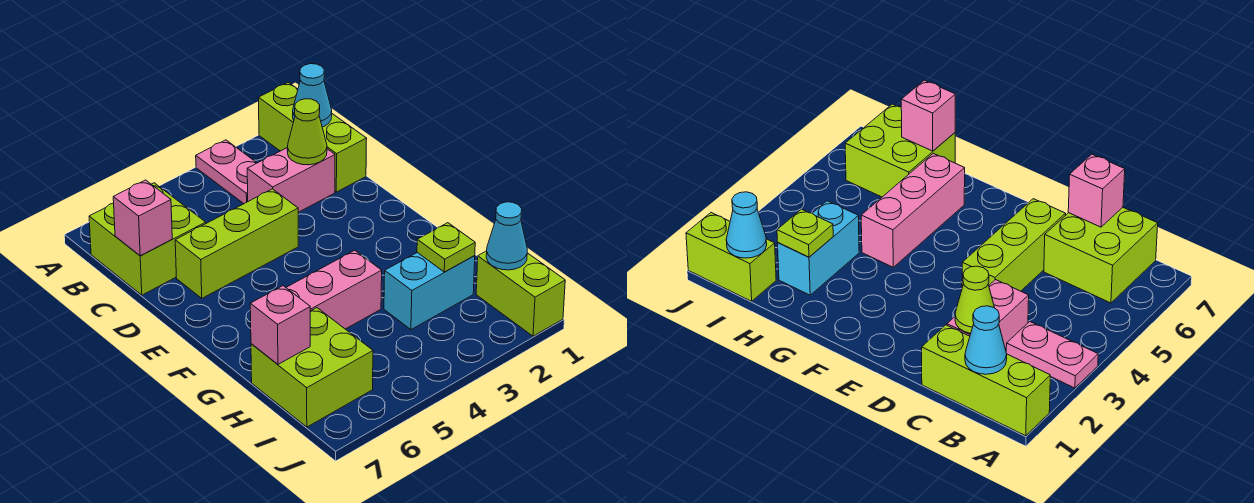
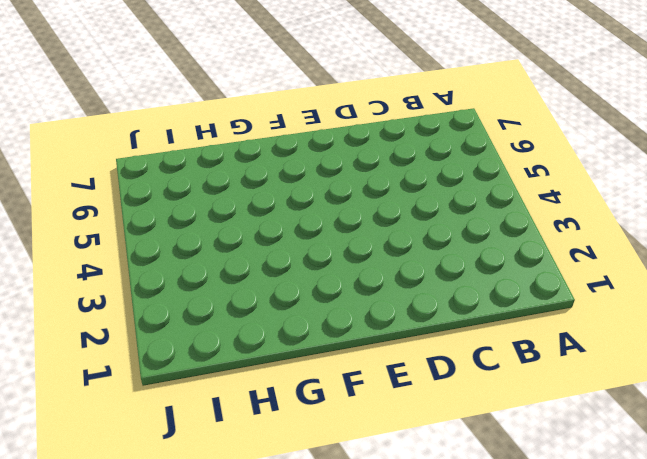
none -> lime 1x3 brick [259,82,367,192]
none -> pink 1x2 plate [196,140,257,204]
none -> lime 2x2 brick [89,183,206,295]

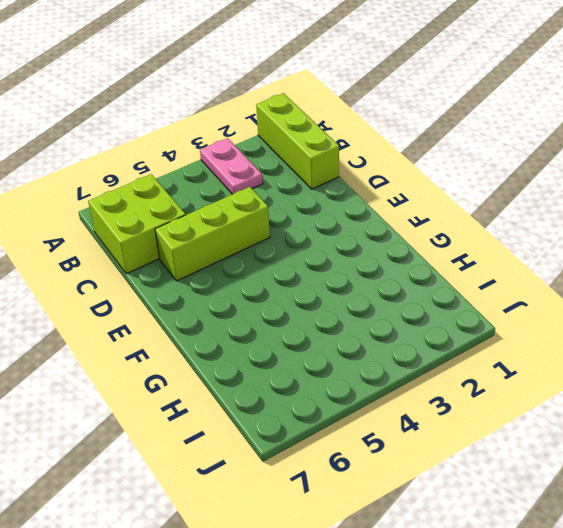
none -> pink 1x2 brick [247,148,335,212]
none -> pink 1x3 brick [286,250,382,329]
none -> cyan 1x2 brick [384,253,475,330]

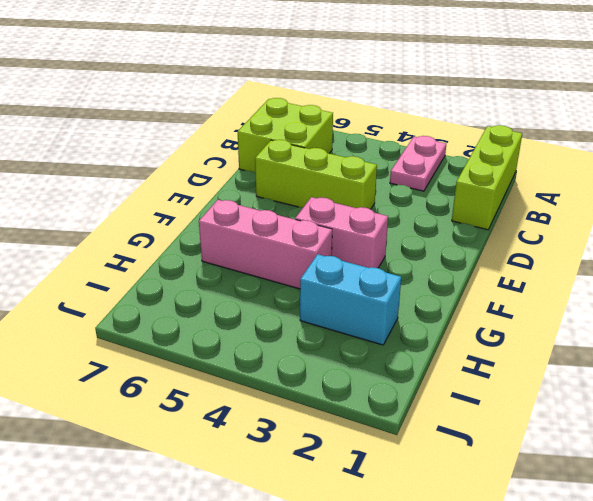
pink 1x2 brick [295,197,388,268] -> pink 1x2 brick moved to [247,148,335,212]
none -> lime 2x2 brick [251,308,373,427]
none -> lime 1x2 brick [476,251,565,336]
none -> cyan 1x1 cone [293,64,332,127]

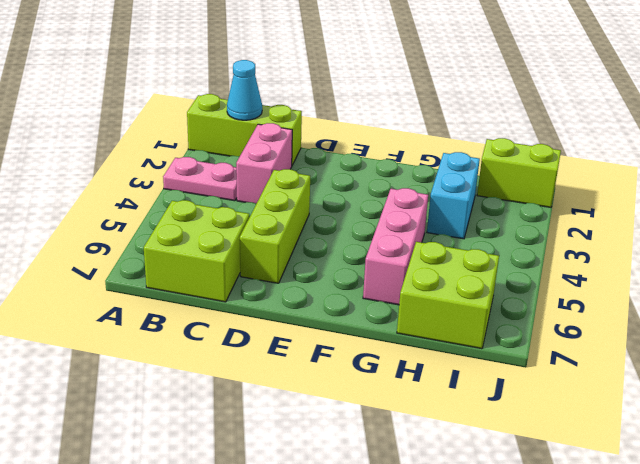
none -> lime 1x1 cone [287,99,327,165]
none -> pink 1x1 brick [113,180,172,256]
none -> lime 1x1 plate [417,223,475,272]

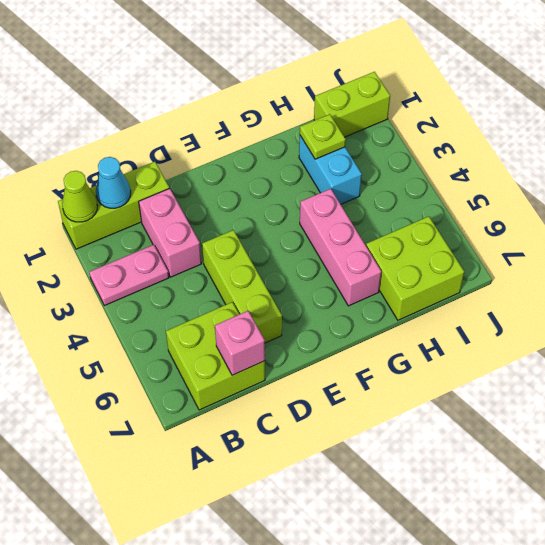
lime 1x1 cone [62,171,98,222] -> lime 1x1 cone moved to [287,99,327,165]
none -> pink 1x1 brick [250,286,310,364]
none -> cyan 1x1 cone [486,202,527,270]

